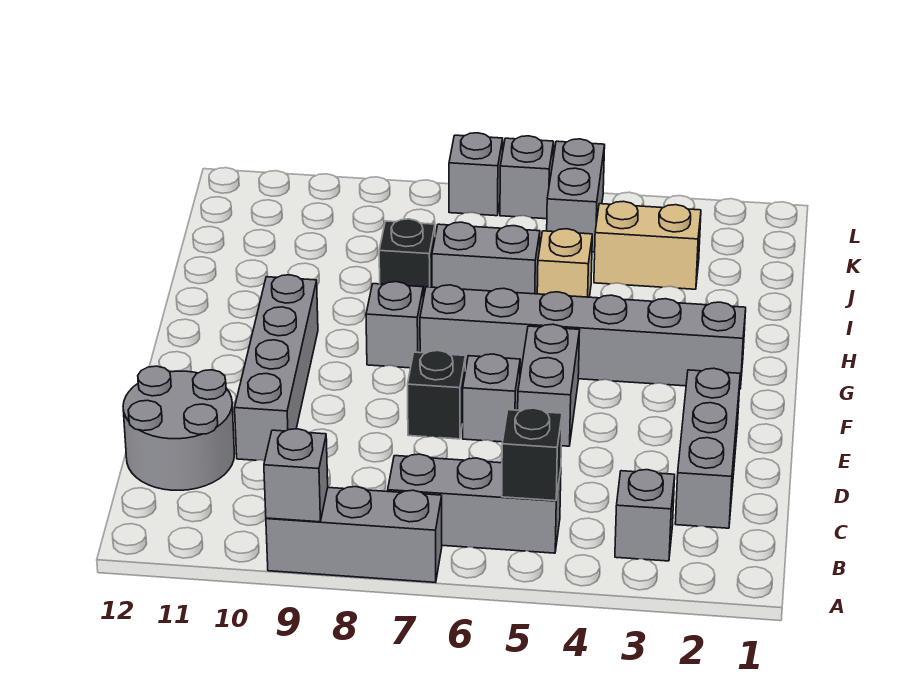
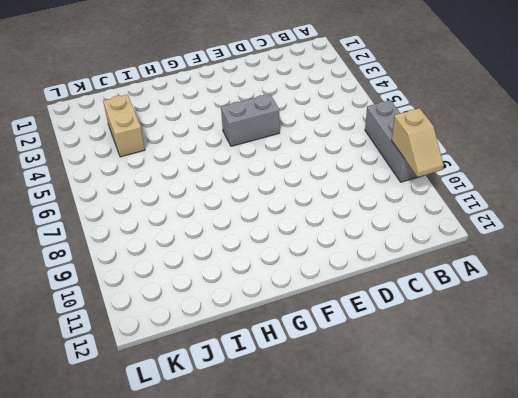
tan 1x2 slope [392,108,444,177] -> grey 1x1 brick [264,429,328,522]
none -> grey 1x1 brick [615,470,675,561]
none -> grey 1x3 brick [388,454,561,553]
none -> grey 1x3 brick [675,368,740,528]

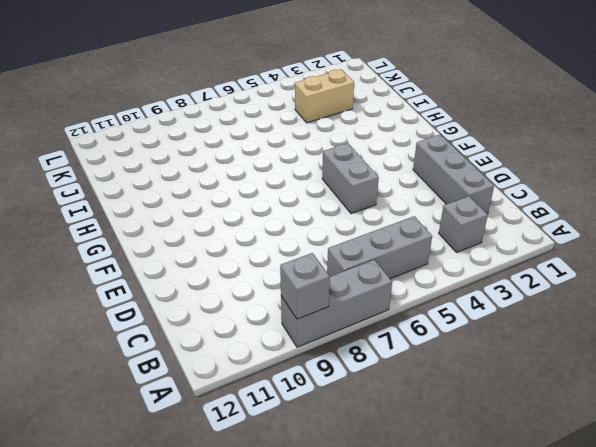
none -> grey 2x2 round brick [123,366,235,490]
none -> grey 1x4 brick [235,275,318,461]
none -> grey 1x1 brick [463,354,520,442]

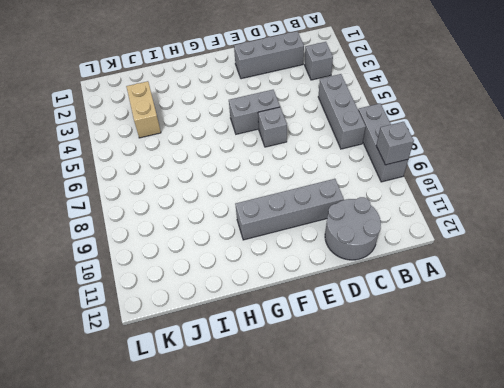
none -> black 1x1 brick [408,351,466,439]
none -> grey 1x6 brick [420,285,746,388]
none -> grey 1x1 brick [366,282,423,368]

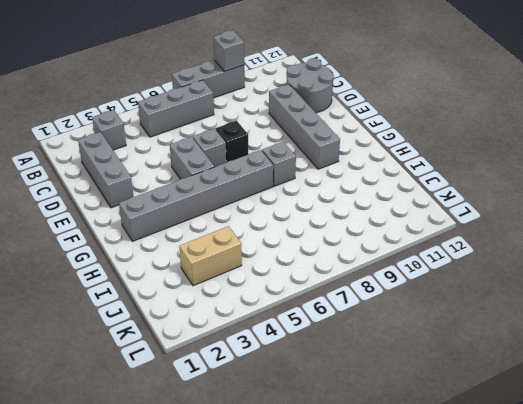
none -> tan 1x1 brick [537,229,592,297]
none -> grey 1x2 brick [432,222,540,294]
none -> black 1x1 brick [379,219,435,299]

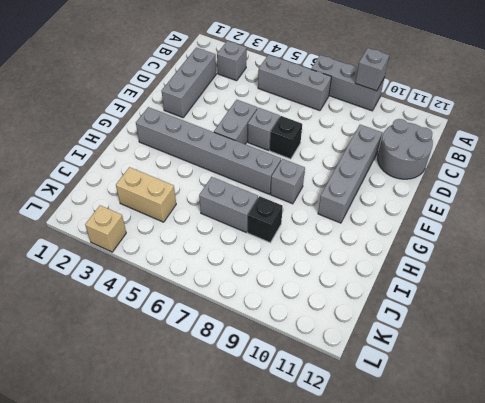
tan 1x1 brick [85,205,126,252] -> tan 1x1 brick moved to [537,229,592,297]
none -> grey 1x2 brick [547,139,605,252]
none -> grey 1x1 brick [500,136,554,219]
none -> grey 1x1 brick [449,133,503,216]

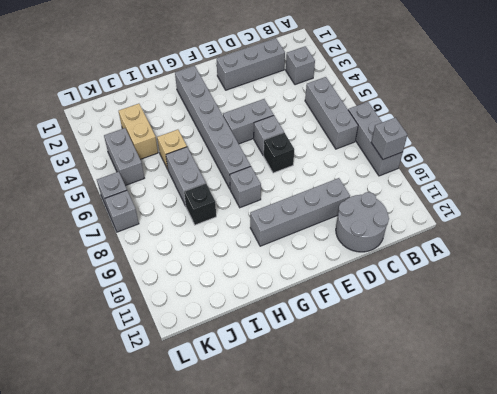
grey 1x2 brick [104,128,144,186] -> grey 1x2 brick turned to [547,139,605,252]
none -> black 1x1 brick [502,408,562,501]

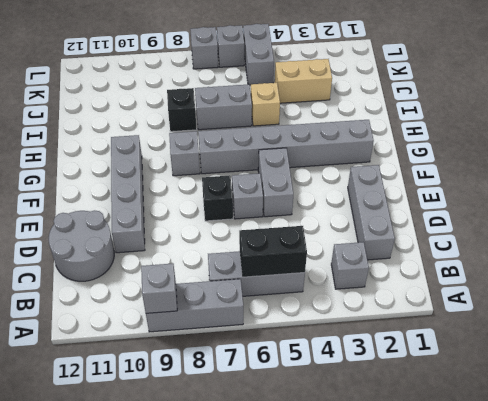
black 1x2 brick [239,226,307,277] -> black 1x1 brick [502,408,562,501]

